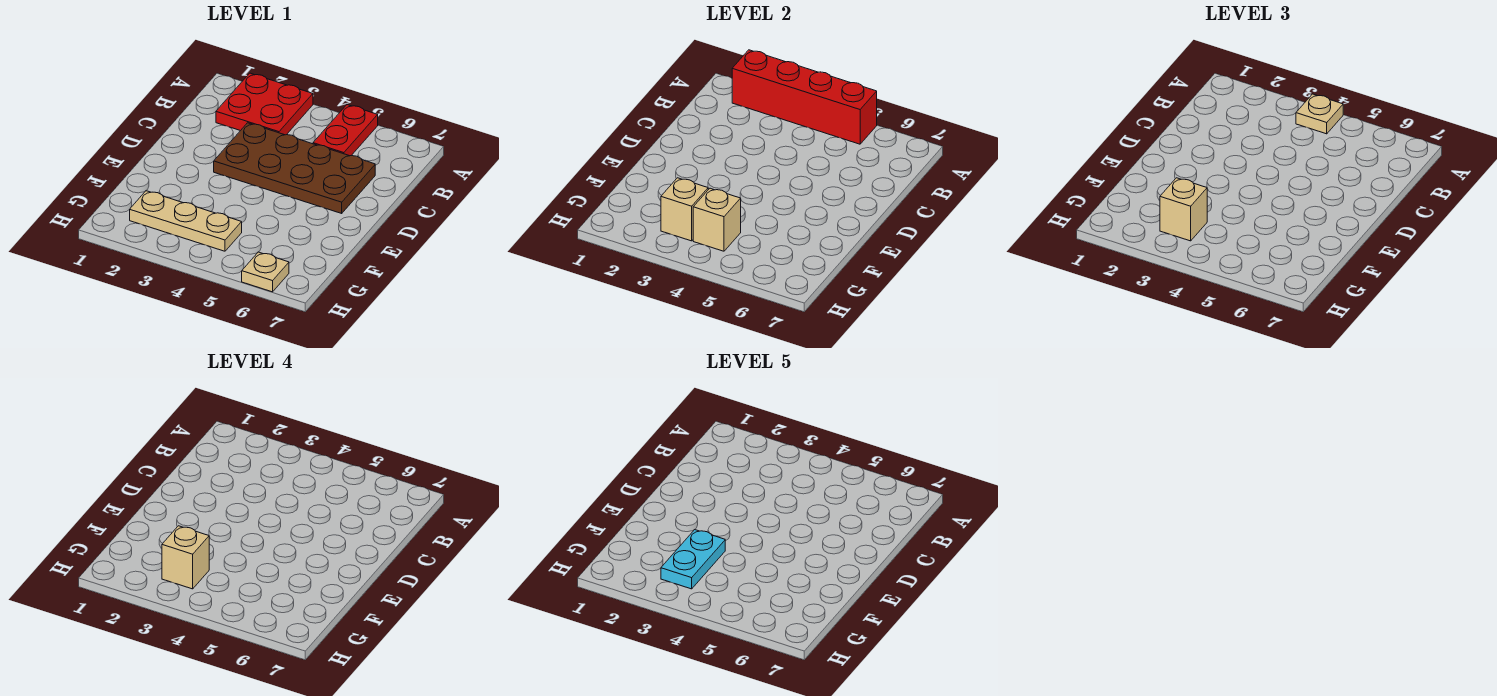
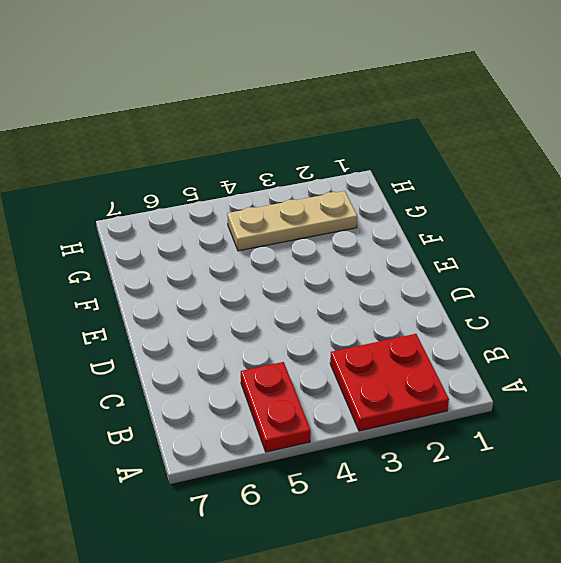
none -> brown 2x4 plate [214,123,375,213]
none -> tan 1x1 plate [242,252,289,292]
none -> red 1x4 brick [732,50,877,144]

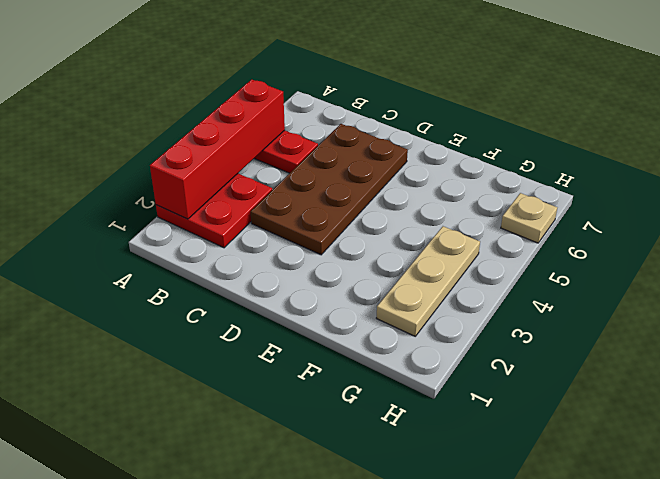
none -> tan 1x1 brick [661,178,708,241]
none -> tan 1x1 brick [693,188,741,251]
none -> tan 1x1 plate [1296,94,1343,134]

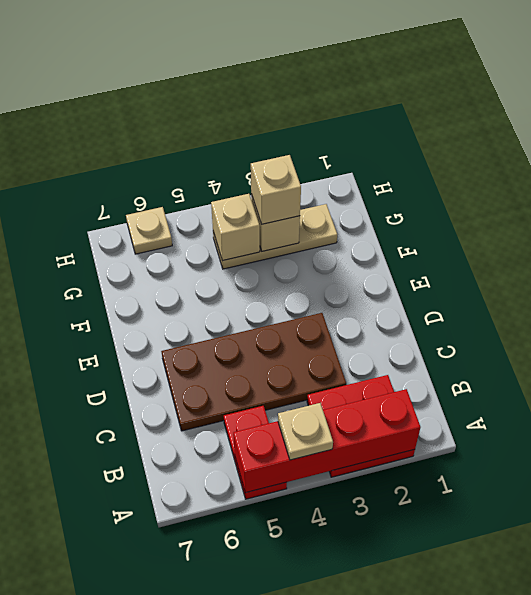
none -> tan 1x1 brick [162,526,209,589]
none -> cyan 1x2 plate [661,530,725,589]

